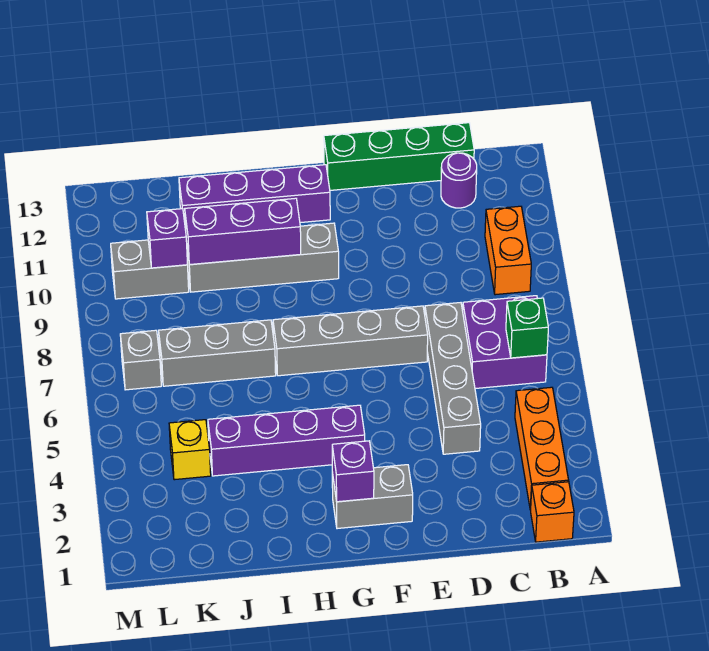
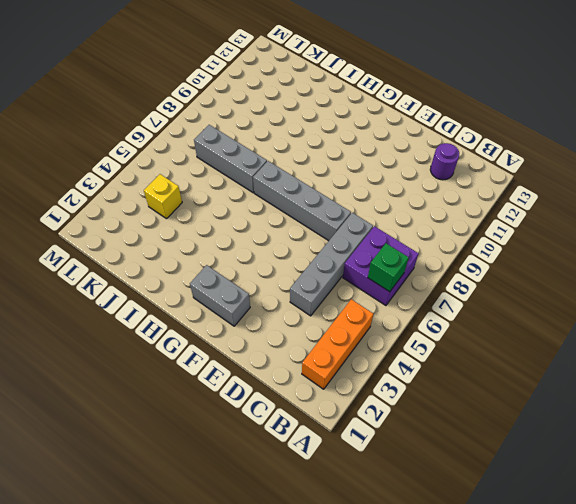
none -> orange 1x1 brick [531,482,574,542]
none -> orange 1x2 brick [485,206,531,295]
none -> green 1x4 brick [324,123,474,190]

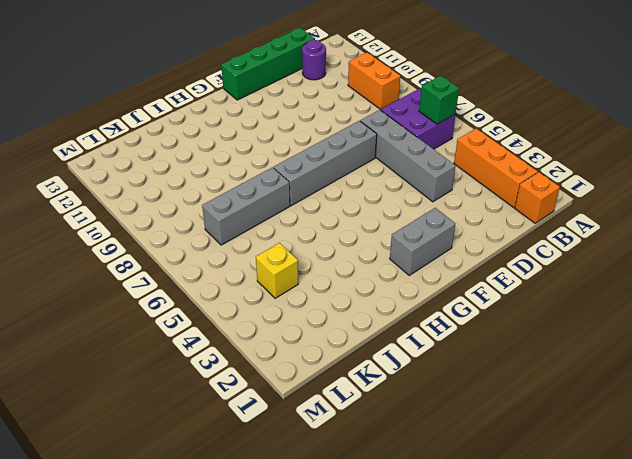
none -> purple 1x4 brick [208,405,365,476]
none -> grey 1x4 brick [187,223,339,292]
none -> purple 1x4 brick [179,165,330,230]

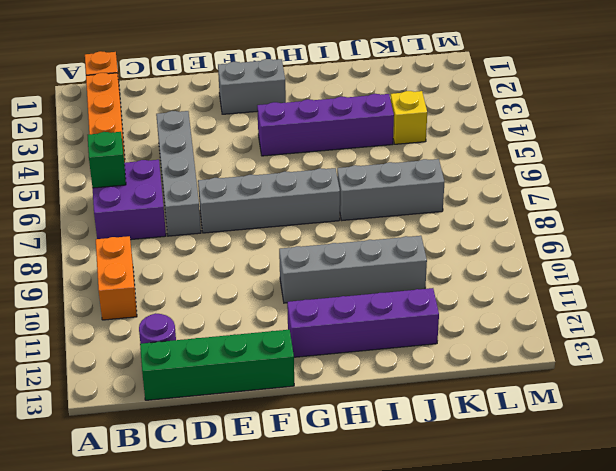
none -> grey 1x2 brick [111,240,189,299]
none -> grey 1x1 brick [120,330,161,390]
none -> purple 1x1 brick [332,441,374,502]

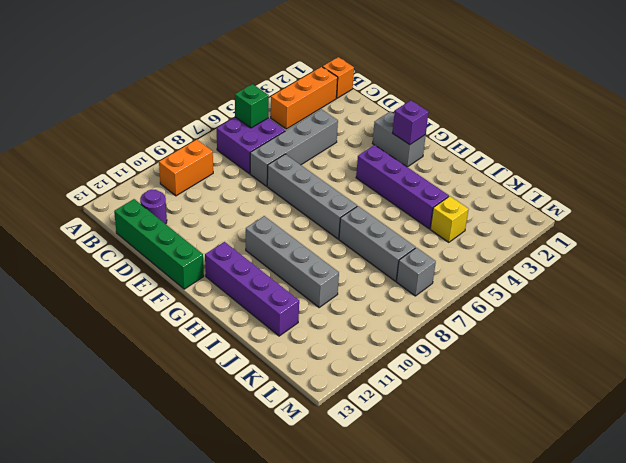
none -> grey 1x2 brick [111,240,189,299]
none -> purple 1x3 brick [185,198,301,265]
none -> purple 1x1 brick [147,209,187,268]

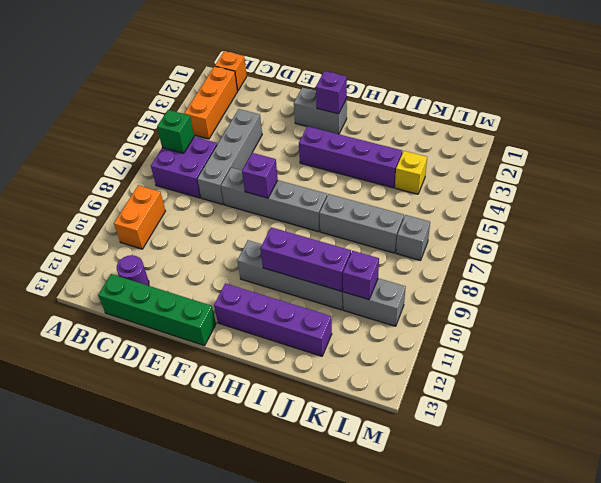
purple 1x1 brick [242,153,278,198] -> none

